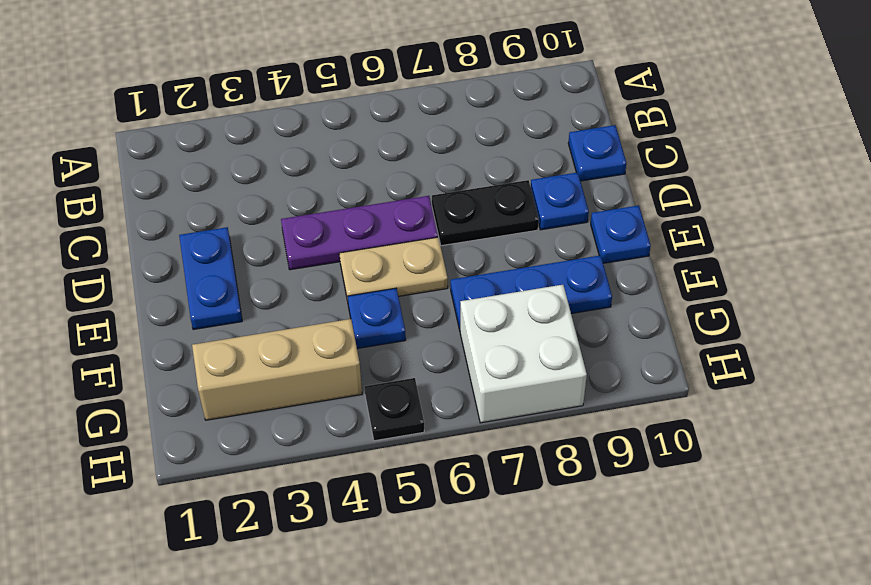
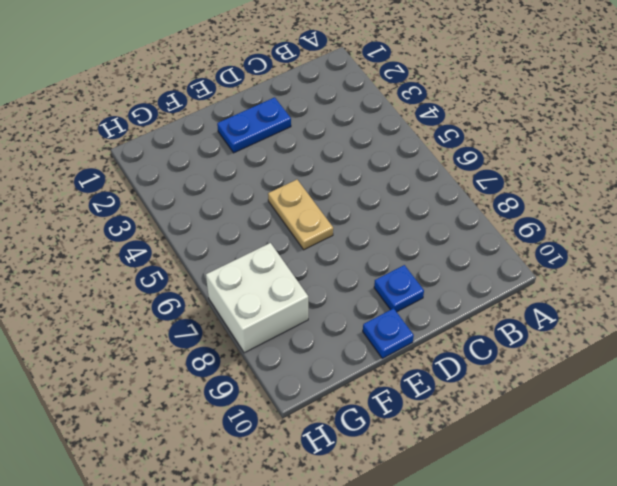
none -> blue 1x1 plate [568,125,626,181]
none -> purple 1x3 plate [281,196,438,270]
none -> black 1x2 plate [432,180,539,246]

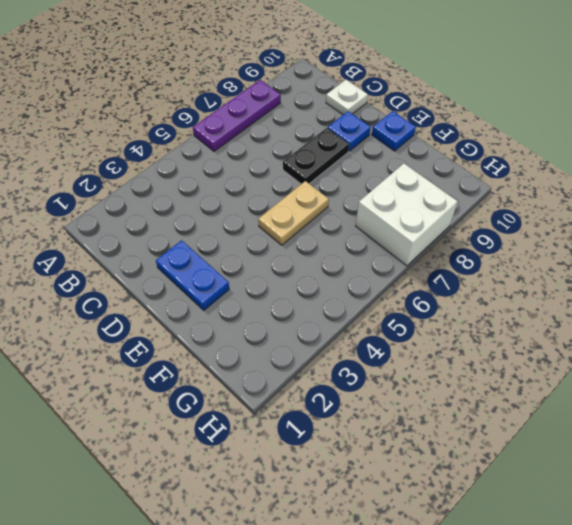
purple 1x3 plate [193,80,281,151] -> purple 1x3 plate moved to [281,196,438,270]
white 1x1 plate [326,80,368,115] -> blue 1x1 plate [568,125,626,181]
none -> blue 1x1 plate [347,288,406,349]
none -> blue 1x3 plate [451,255,612,330]
none -> tan 1x3 brick [192,319,362,420]

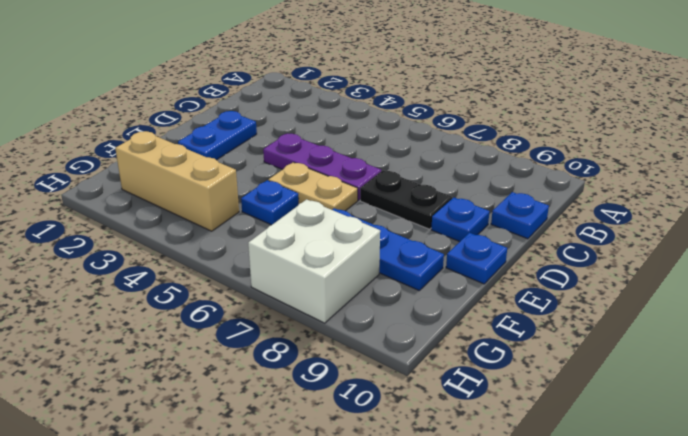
none -> black 1x1 plate [365,378,424,441]

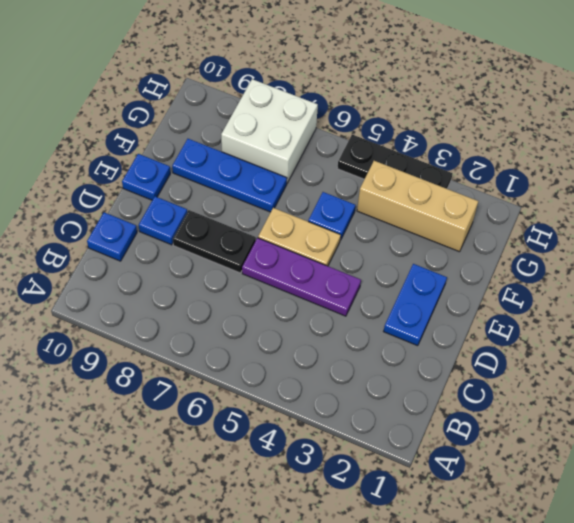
black 1x3 plate [337,135,453,189] -> black 1x1 plate [365,378,424,441]

